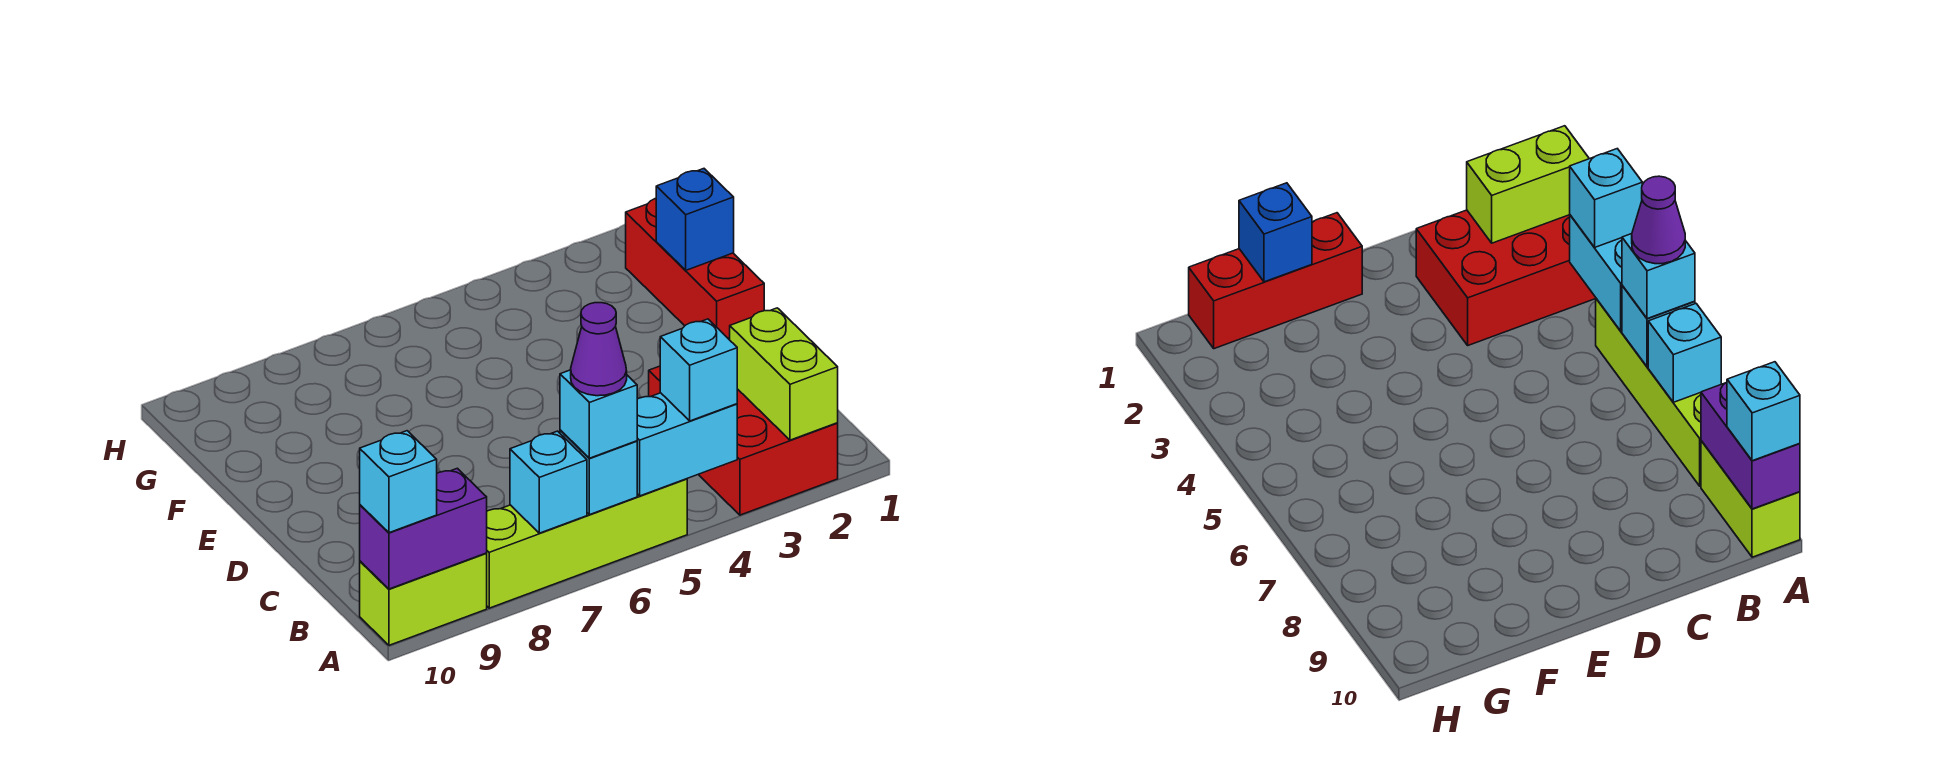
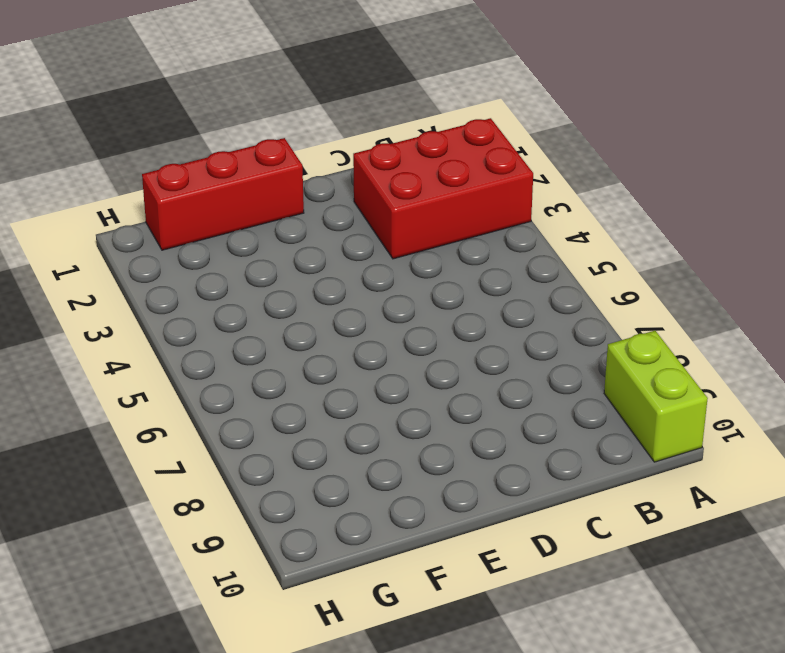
none -> lime 1x4 brick [486,479,687,608]
none -> lime 1x2 brick [730,308,838,440]
none -> cyan 1x2 brick [637,393,737,496]

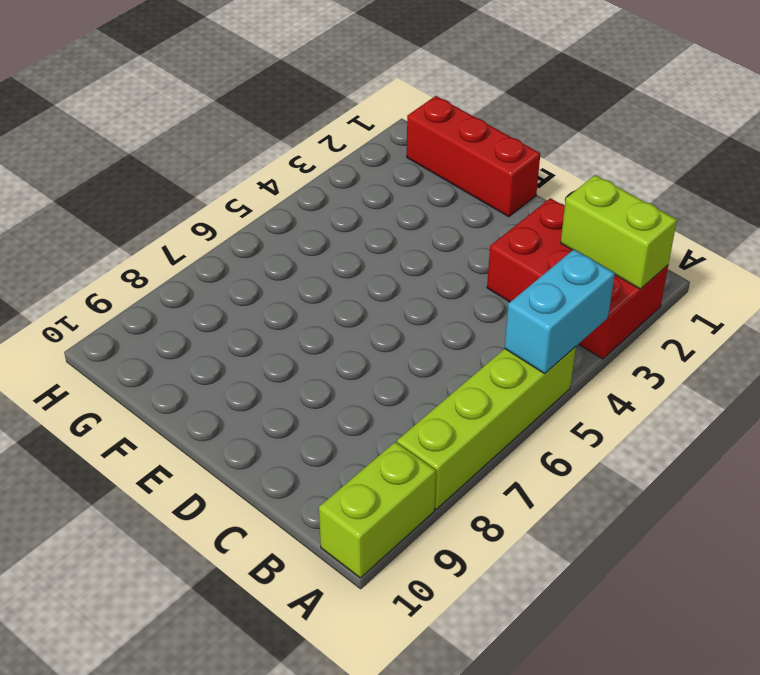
none -> cyan 1x1 brick [560,430,637,515]
none -> cyan 1x1 brick [510,431,587,533]
none -> purple 1x2 brick [360,468,487,589]

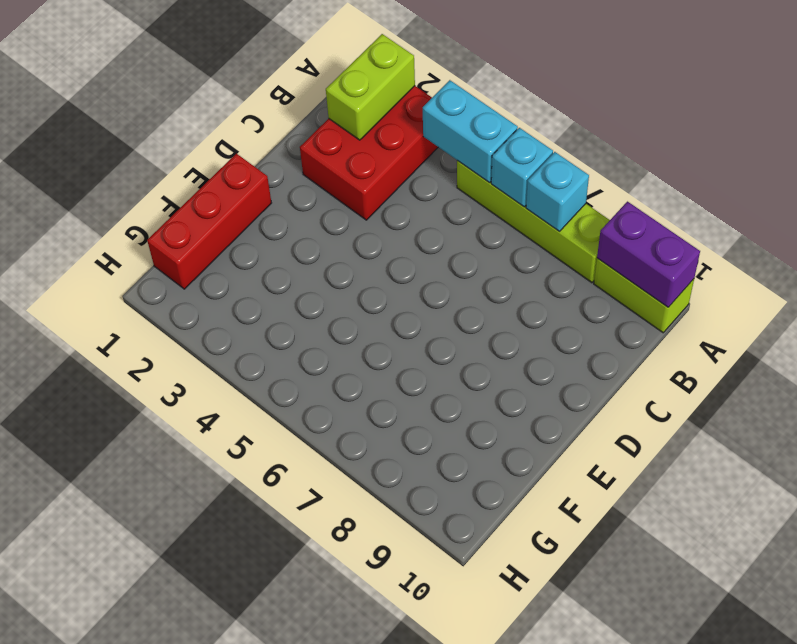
none -> blue 1x1 brick [656,169,734,270]
none -> cyan 1x1 brick [660,319,737,421]
none -> cyan 1x1 brick [560,370,637,458]

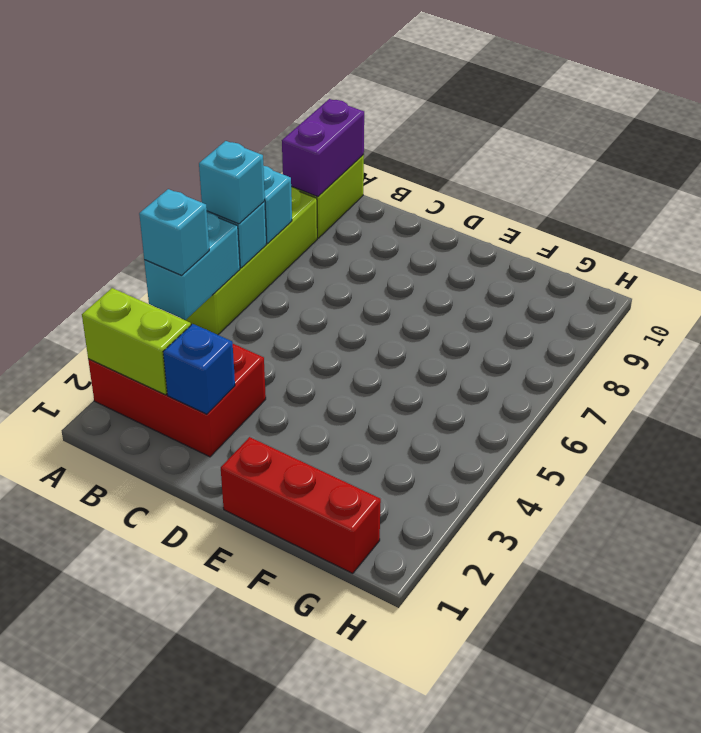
blue 1x1 brick [163,324,235,414] -> blue 1x1 brick moved to [656,169,734,270]
none -> cyan 1x1 brick [360,431,437,533]
none -> purple 1x1 cone [571,303,627,396]

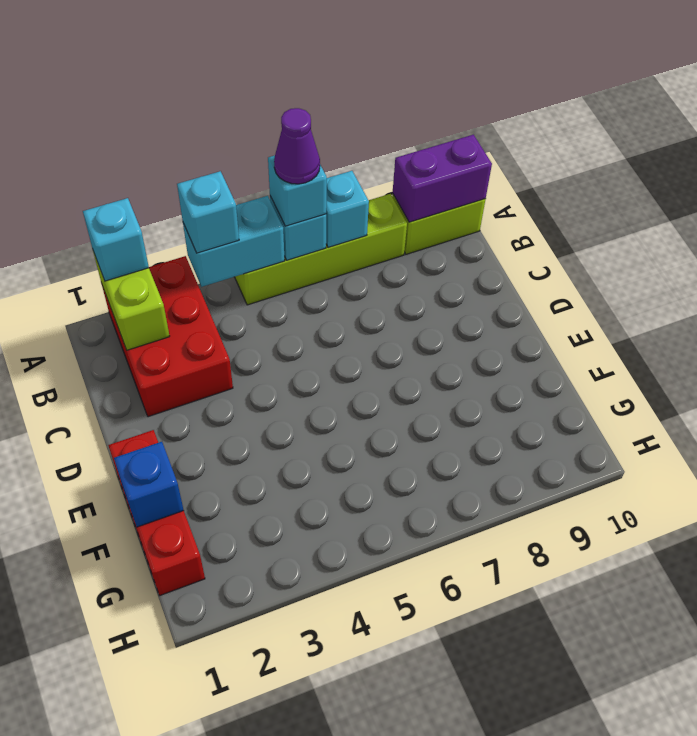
cyan 1x1 brick [83,198,149,281] -> cyan 1x1 brick moved to [360,431,437,533]

